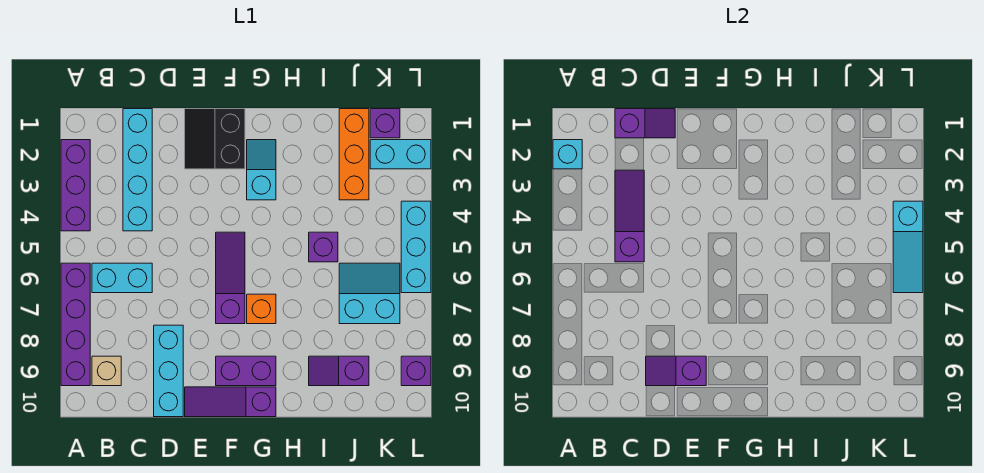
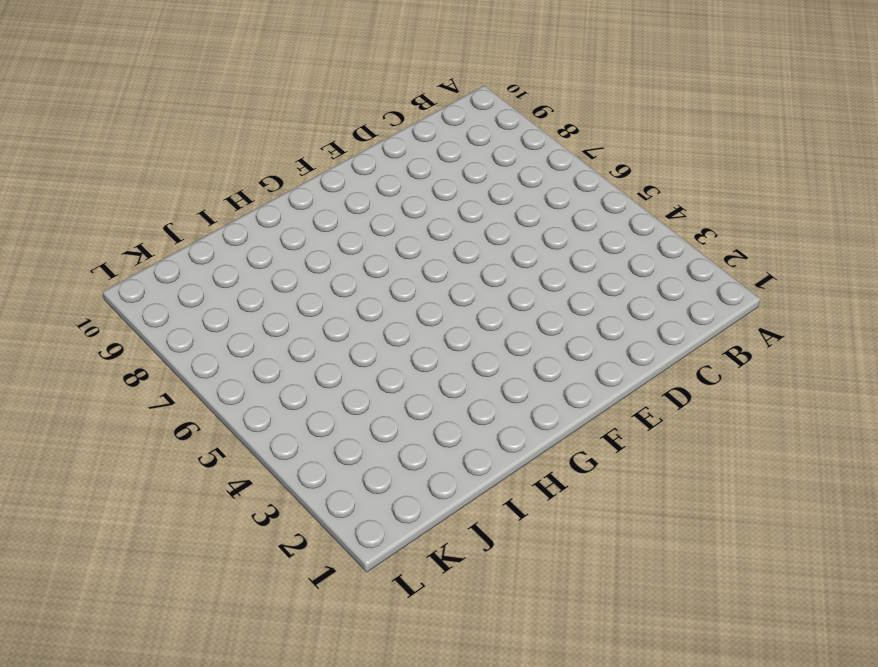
none -> purple 1x3 brick [61,140,90,231]
none -> purple 1x4 brick [61,263,90,386]
none -> cyan 1x2 brick [92,263,152,293]

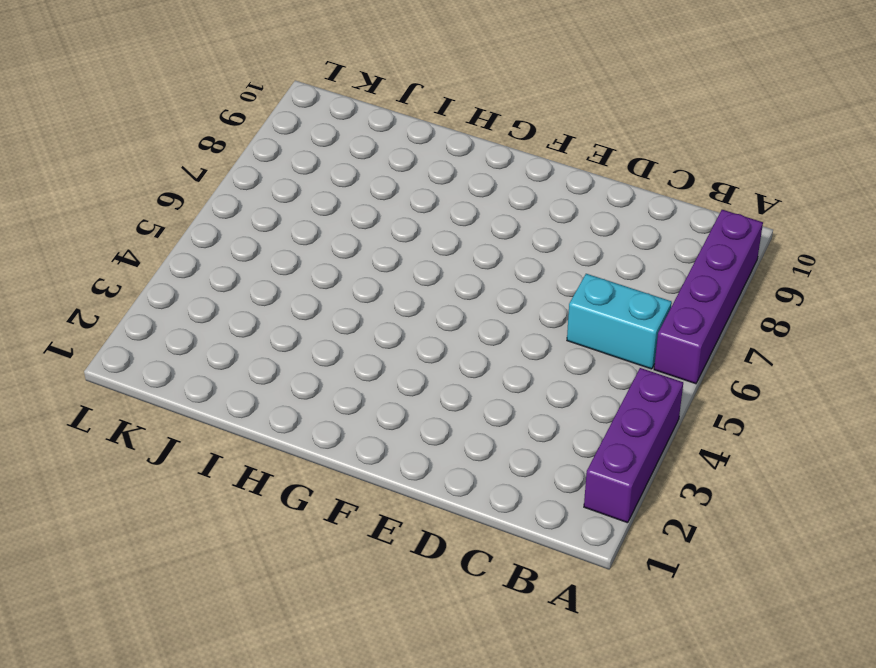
none -> tan 1x1 brick [92,356,121,386]
none -> cyan 1x4 brick [123,109,152,231]
none -> cyan 1x3 brick [154,325,183,417]

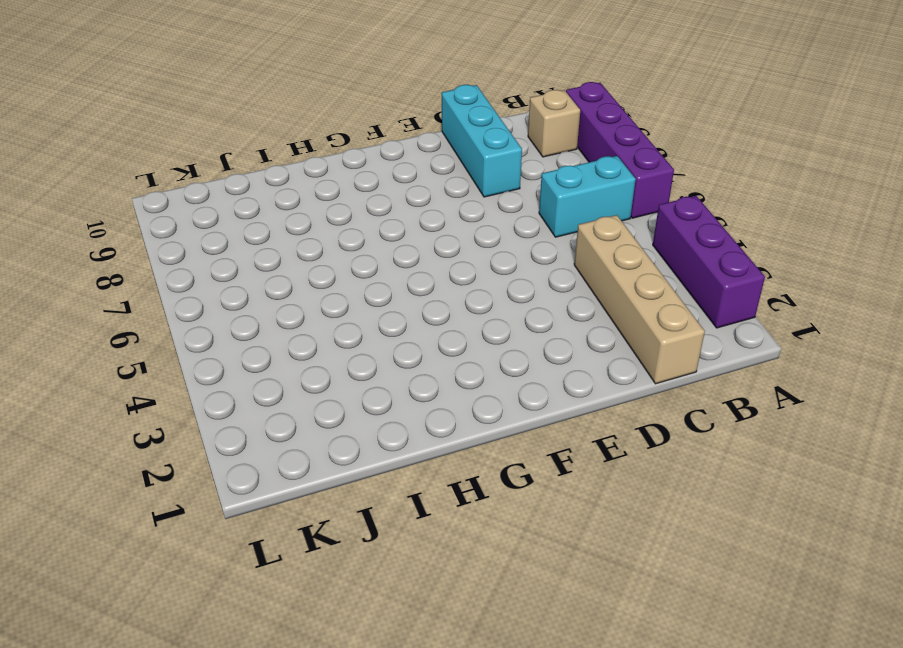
tan 1x4 brick [574,215,705,384] -> cyan 1x4 brick [123,109,152,231]
none -> black 2x2 slope [185,109,245,169]
none -> purple 1x3 slope [185,387,276,417]
none -> purple 1x3 slope [216,232,245,324]

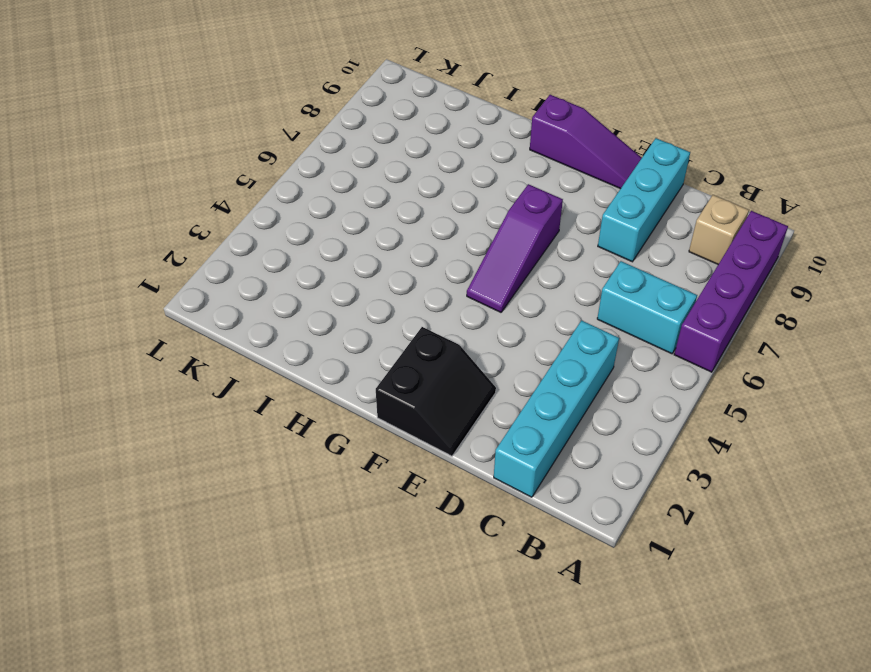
none -> purple 1x3 brick [61,140,90,231]
none -> purple 1x2 brick [216,356,276,386]
none -> cyan 1x2 slope [247,140,276,200]

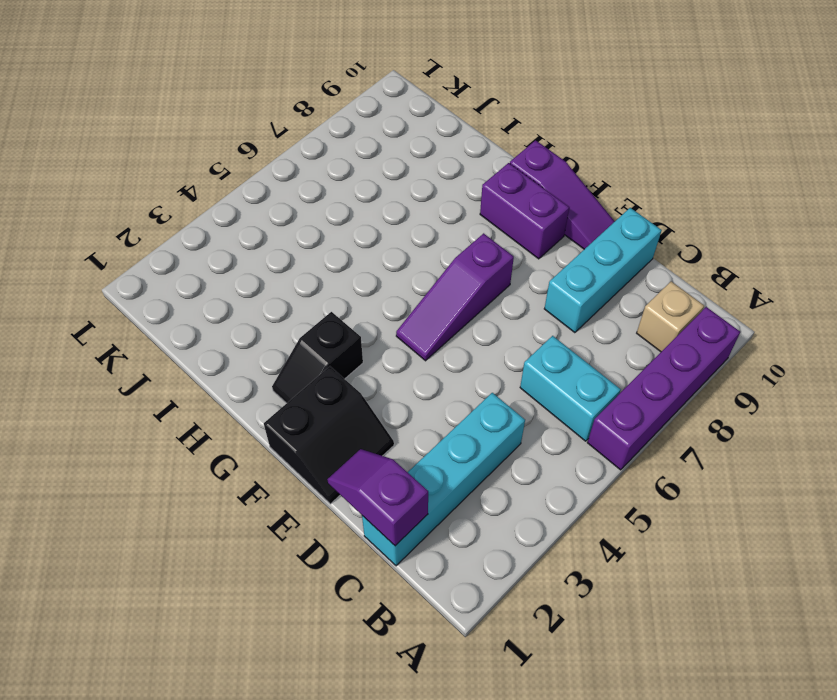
black 1x2 slope [272,312,363,403] -> cyan 1x2 slope [247,140,276,200]
none -> purple 1x3 brick [61,140,90,231]
none -> orange 1x1 brick [247,294,276,324]
none -> purple 1x1 brick [309,232,338,262]

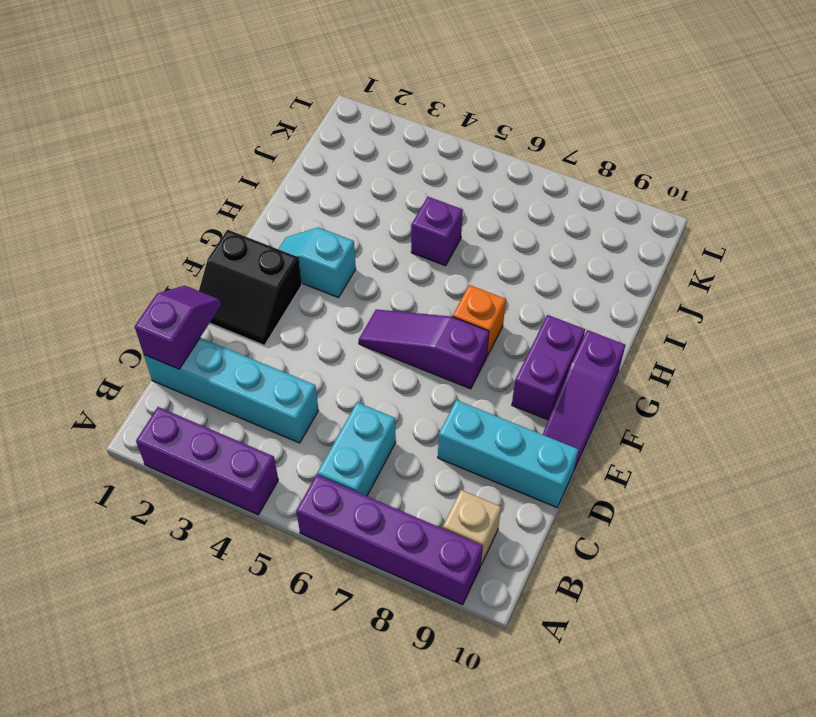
none -> purple 1x2 slope [309,356,369,386]
none -> orange 1x3 brick [339,109,369,200]
none -> cyan 2x2 slope [339,263,400,324]

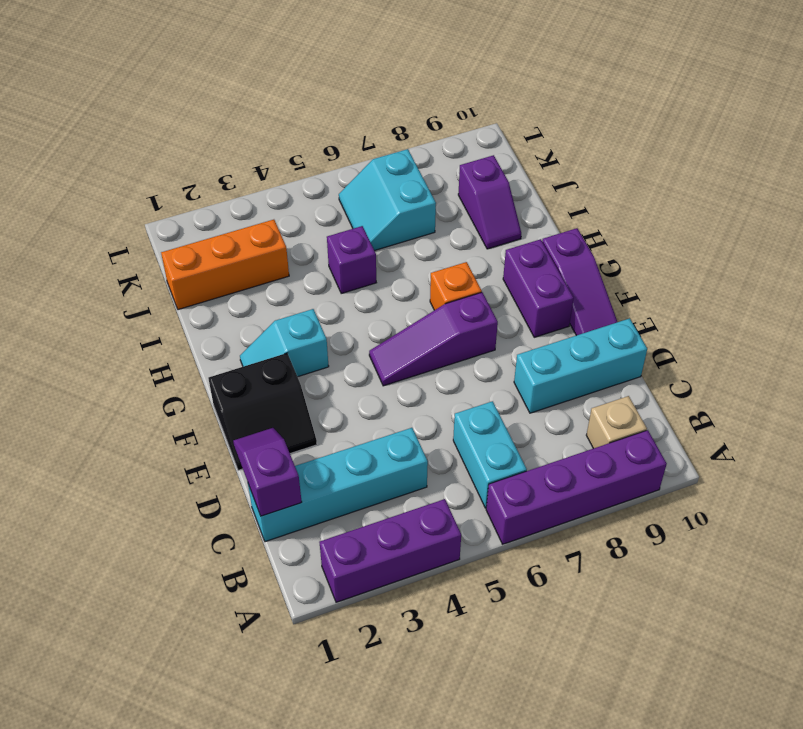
none -> purple 1x1 brick [370,109,400,138]
none -> cyan 1x2 brick [370,140,431,169]
none -> cyan 1x3 brick [401,201,431,293]

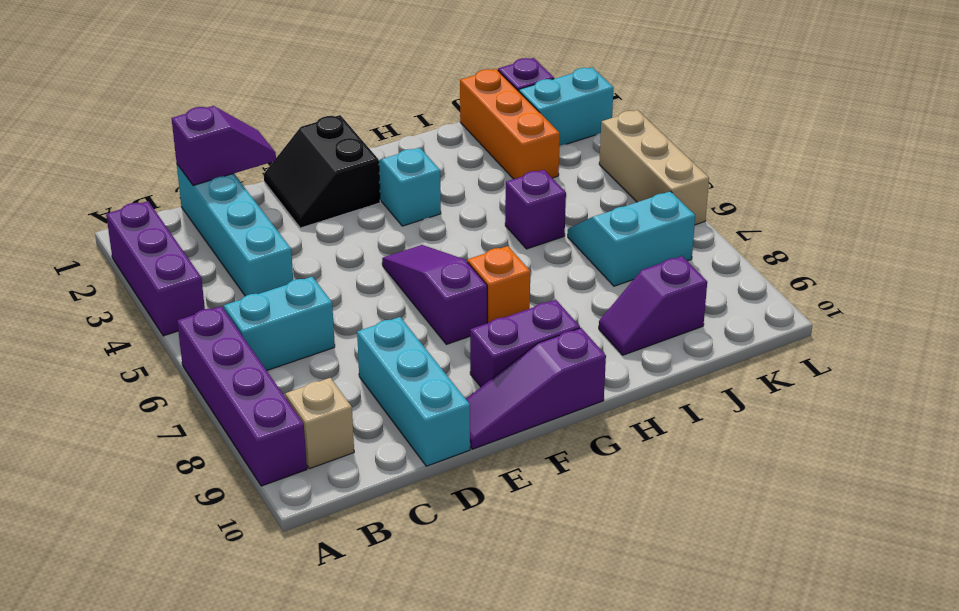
tan 1x3 brick [599,110,709,225] -> cyan 1x3 brick [401,201,431,293]
none -> purple 1x1 brick [401,356,431,386]
none -> cyan 1x1 brick [553,140,582,169]
none -> purple 1x3 slope [615,170,644,262]

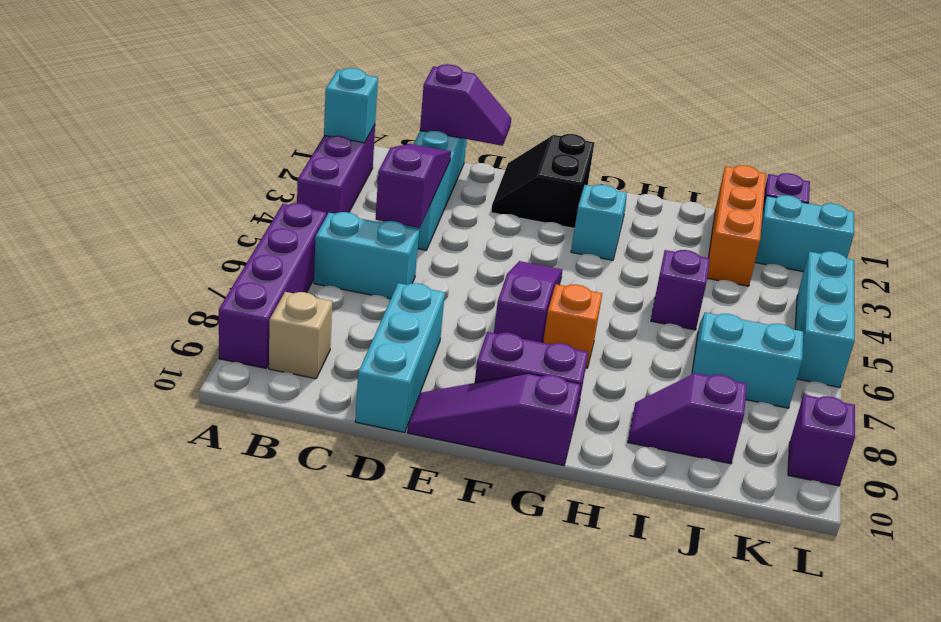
none -> purple 1x2 slope [646,356,706,386]
none -> cyan 1x3 slope [893,201,923,293]

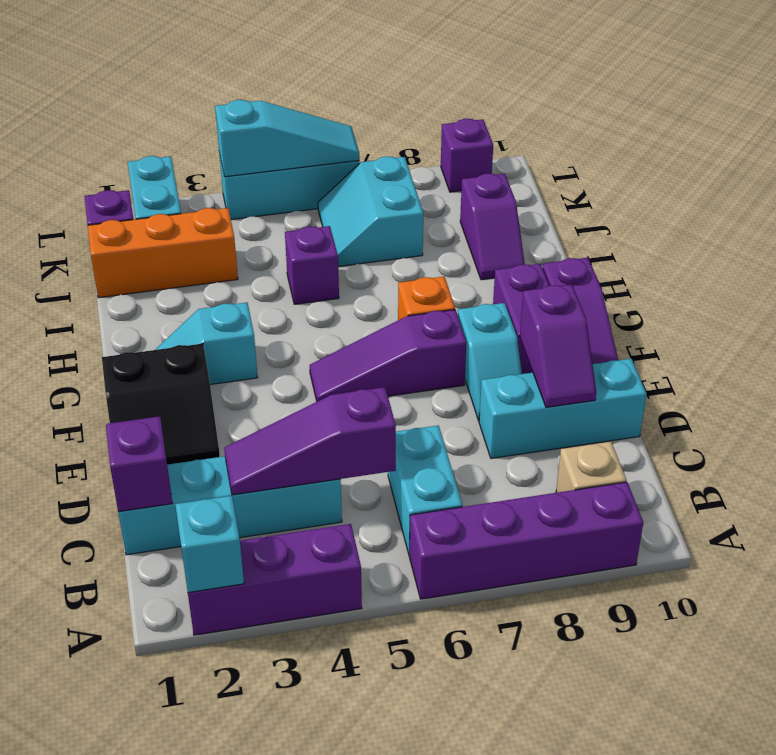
cyan 1x2 slope [458,303,522,421] -> none

